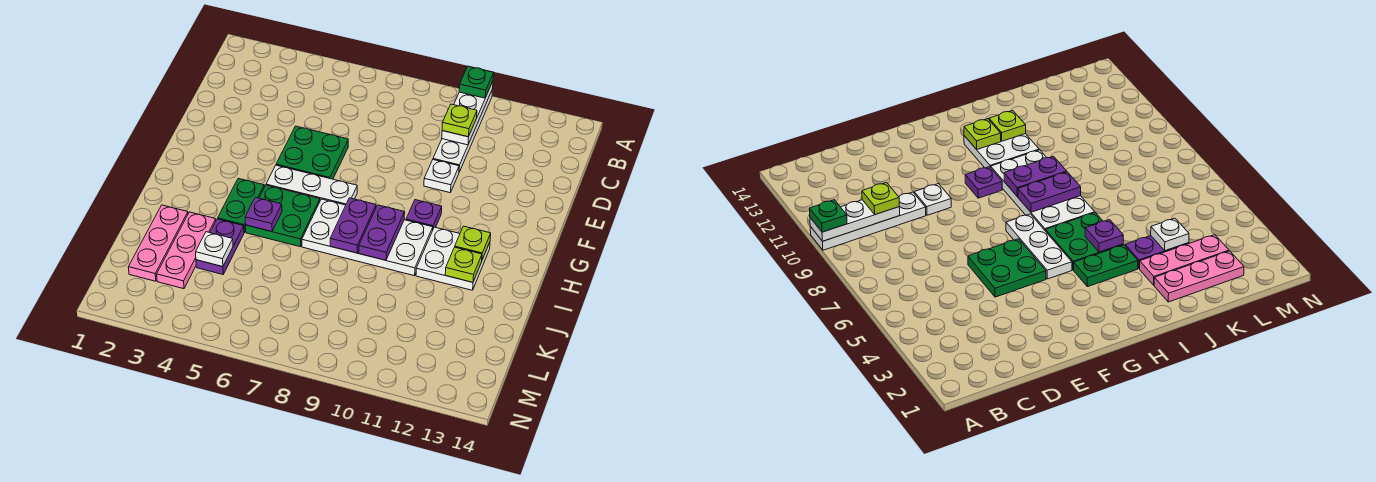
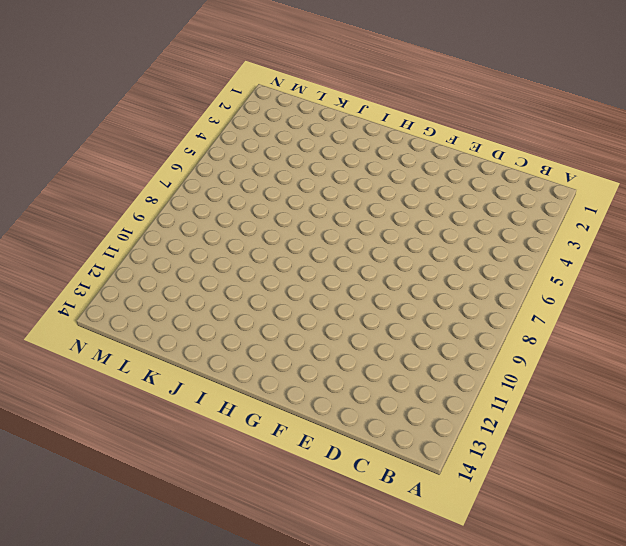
none -> white 1x4 plate [433,89,493,172]
none -> green 2x2 plate [276,126,348,179]
none -> white 1x1 plate [424,160,459,193]

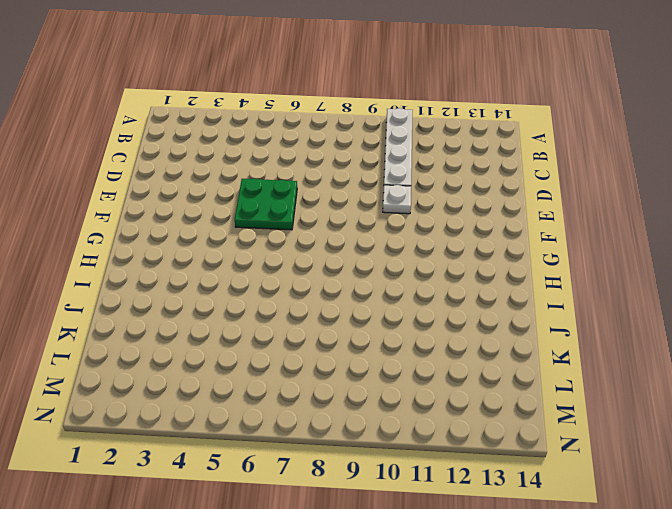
none -> white 1x3 plate [266,165,357,205]
none -> purple 1x1 plate [406,200,442,229]
none -> green 1x2 plate [218,178,264,232]

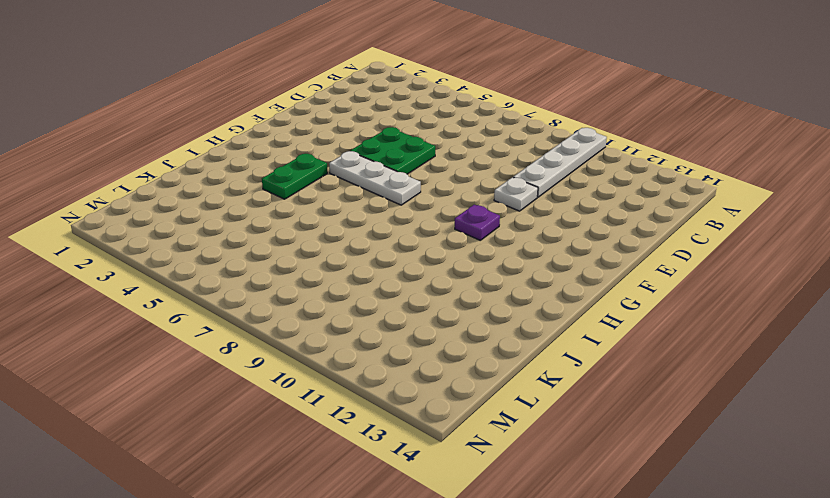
none -> green 2x2 plate [246,185,320,247]
none -> white 2x4 plate [302,199,433,276]
none -> white 2x2 plate [416,227,490,290]

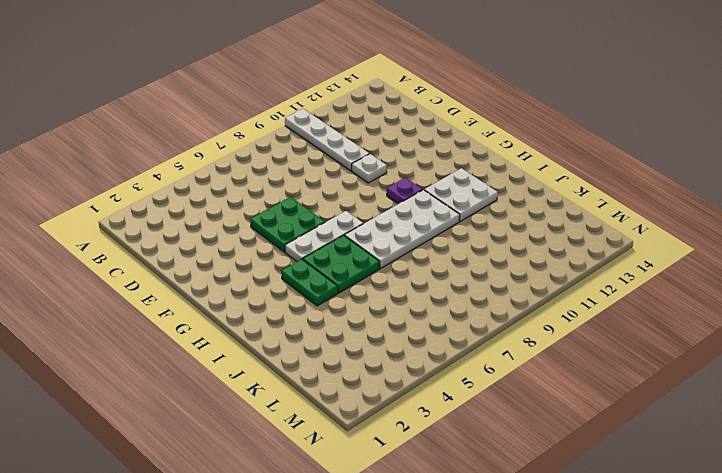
none -> pink 1x3 plate [128,205,188,281]
none -> pink 1x3 plate [157,212,216,289]
none -> purple 1x2 plate [196,219,244,274]

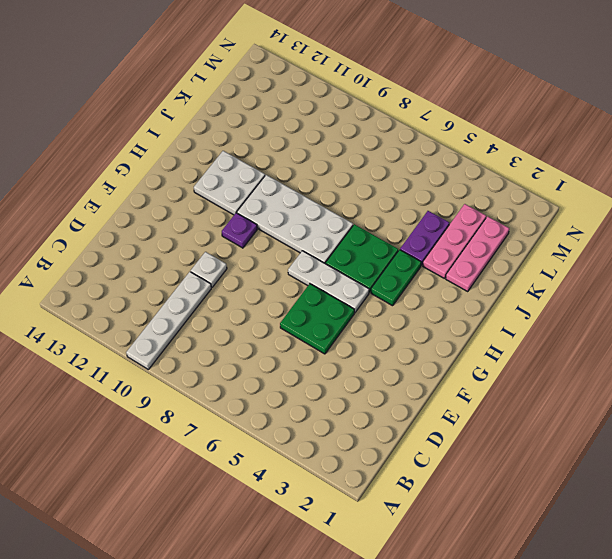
none -> white 1x3 plate [442,82,493,145]
none -> purple 1x2 plate [330,198,376,253]
none -> purple 1x2 plate [359,205,405,260]

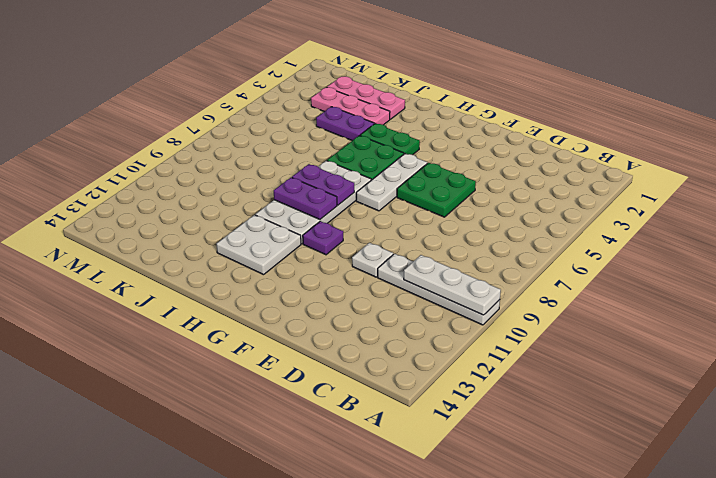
none -> lime 1x1 plate [455,226,491,260]
none -> purple 1x1 plate [245,197,282,231]
none -> lime 1x1 plate [445,247,482,282]

